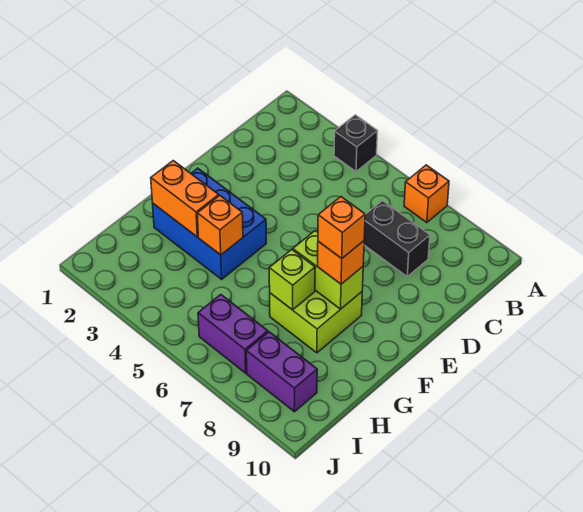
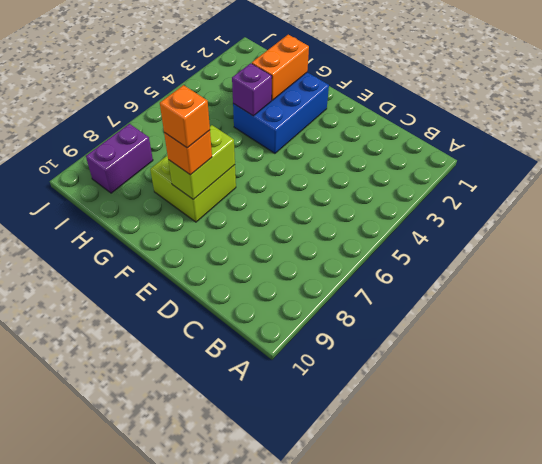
purple 1x1 brick [232,63,272,116] -> orange 1x1 brick [197,196,243,255]
none -> black 1x1 brick [334,115,378,171]
none -> orange 1x1 brick [404,165,449,223]
none -> black 1x2 brick [364,201,430,277]

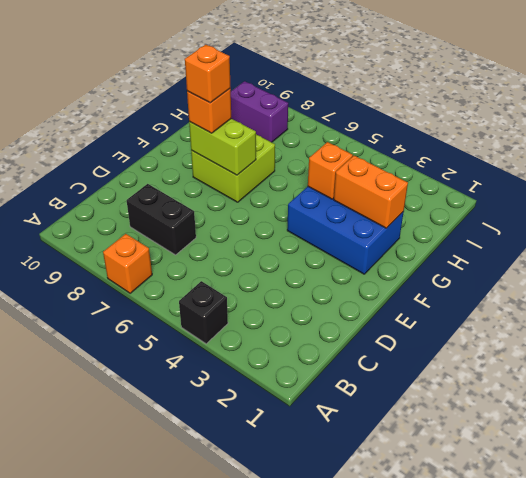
none -> purple 1x2 brick [198,295,268,373]
none -> lime 1x1 brick [269,250,315,310]

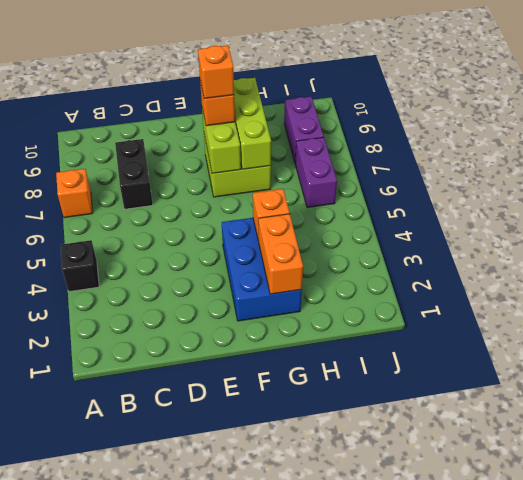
lime 1x3 brick [234,78,271,169] -> lime 1x1 brick [269,250,315,310]

